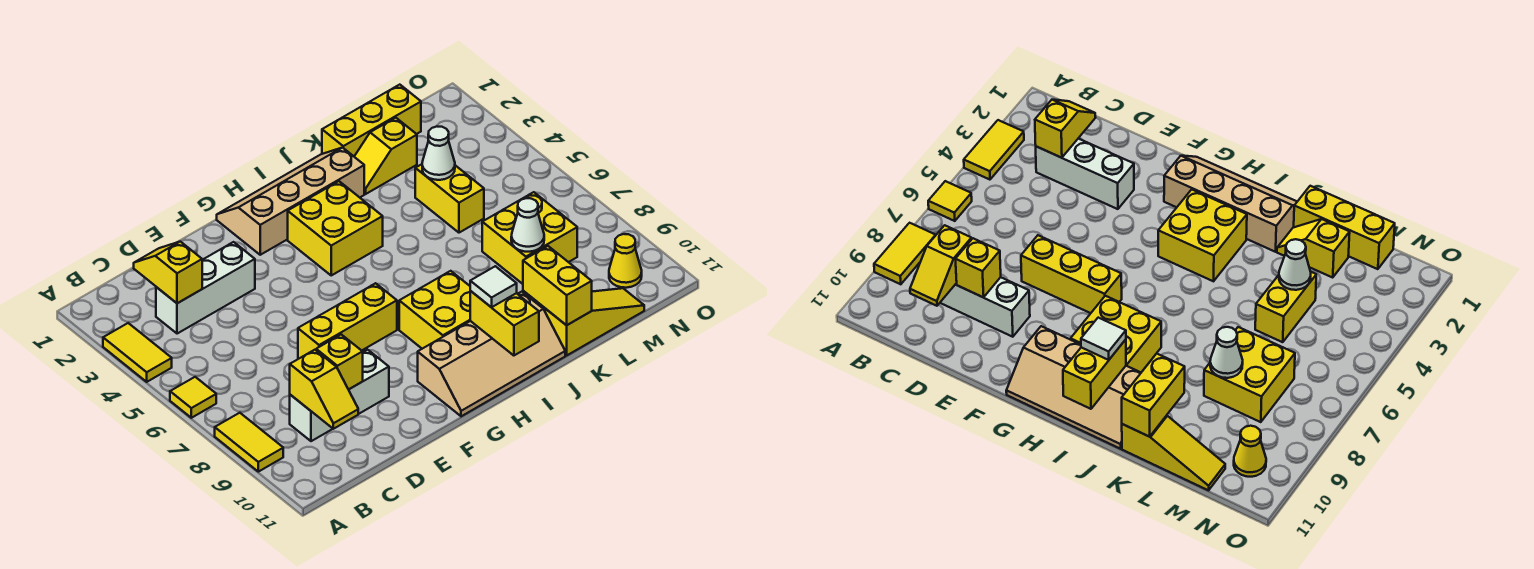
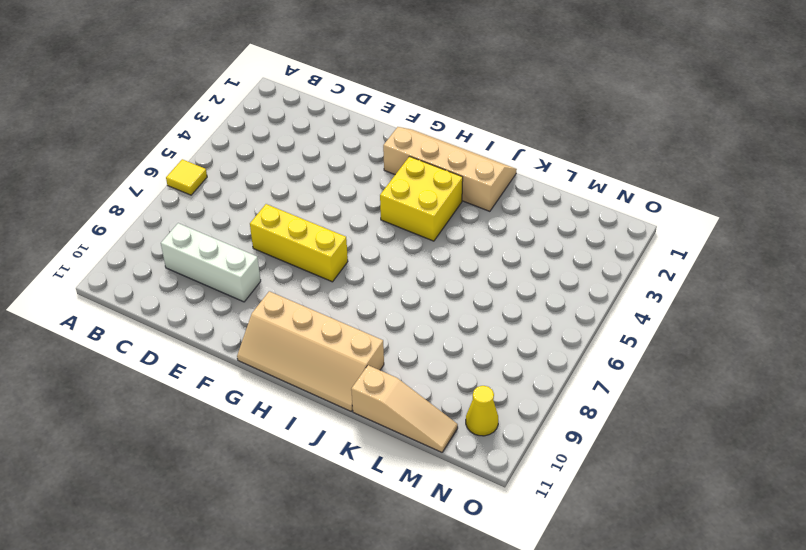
tan 1x3 slope [351,365,458,452] -> yellow 1x3 slope [545,288,644,355]
none -> yellow 1x2 tile [103,323,172,382]
none -> yellow 1x2 tile [215,413,283,472]
none -> white 1x3 brick [156,242,255,334]

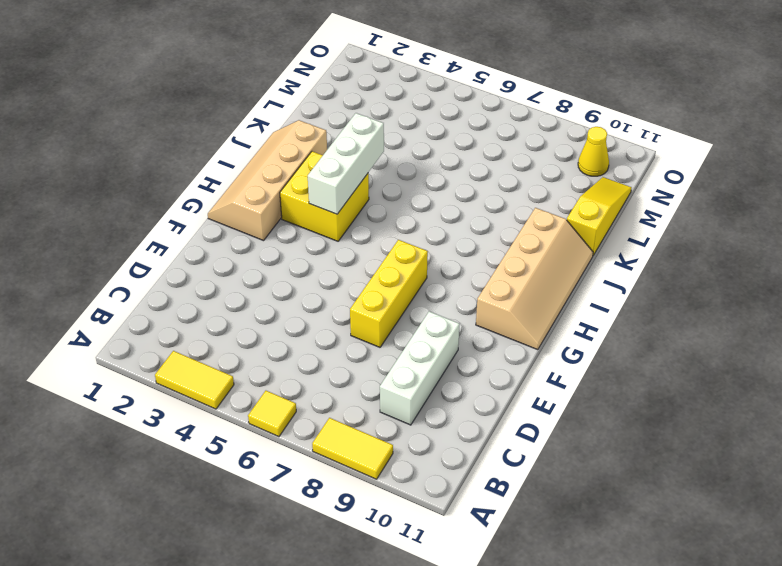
white 1x3 brick [308,113,384,214] -> white 1x3 brick moved to [156,242,255,334]
none -> yellow 2x2 brick [399,271,470,349]
none -> yellow 1x3 brick [322,85,421,156]
none -> yellow 1x2 slope [354,118,417,194]

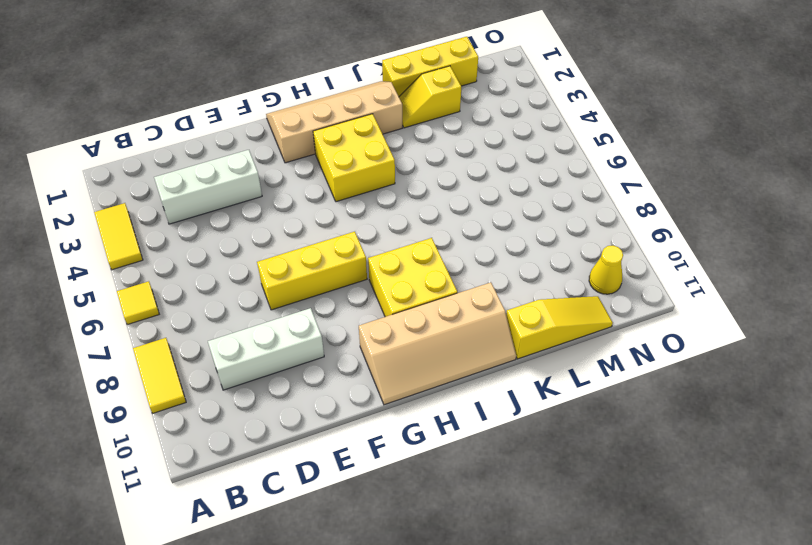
none -> yellow 1x2 brick [415,164,484,233]
none -> yellow 2x2 brick [482,192,577,284]
none -> yellow 1x2 slope [134,241,203,303]

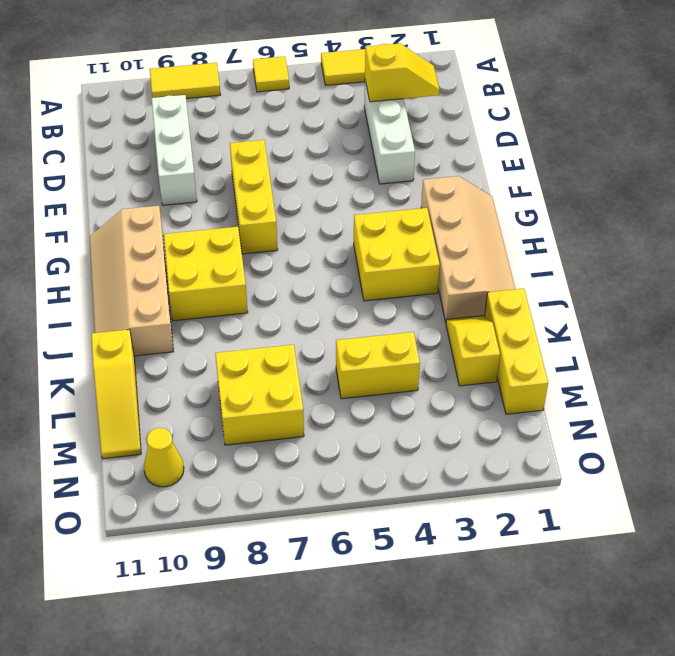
none -> yellow 1x2 slope [290,350,358,429]
none -> yellow 1x1 brick [316,334,363,389]
none -> yellow 1x2 brick [470,291,539,356]

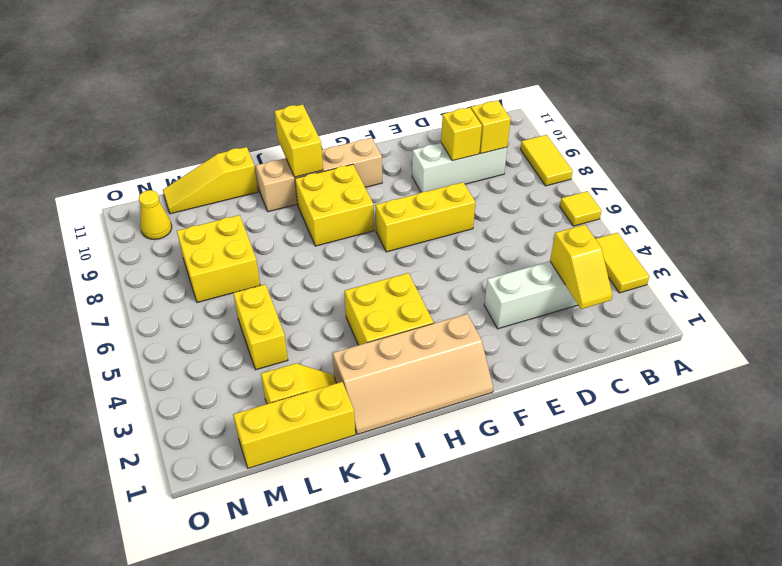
none -> yellow 1x2 brick [523,246,592,325]
none -> white 1x1 cone [422,127,455,180]
none -> white 1x1 cone [511,198,544,252]

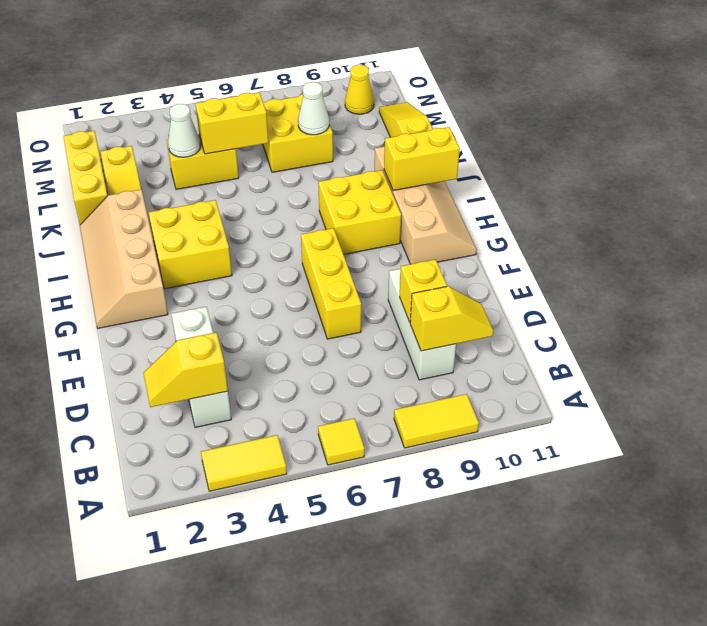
yellow 1x2 brick [195,93,268,154] -> yellow 1x2 brick moved to [523,246,592,325]
none -> white 1x1 tile [470,266,517,307]

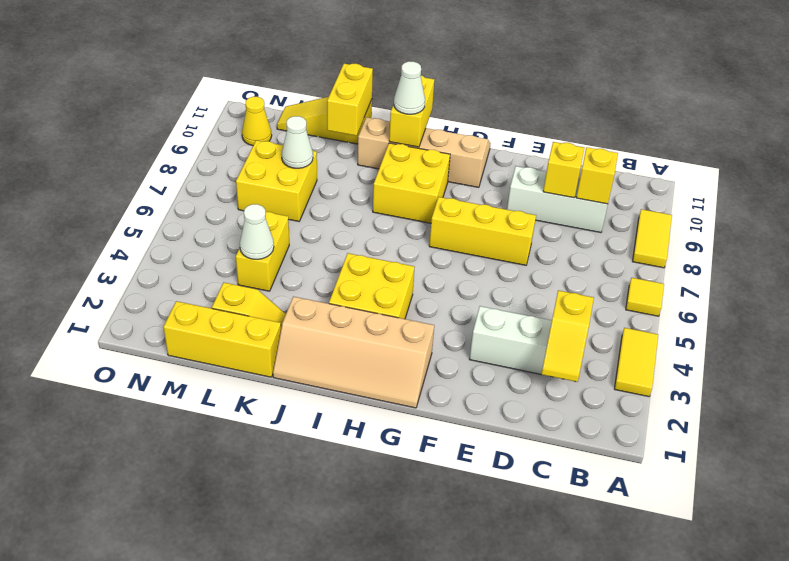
white 1x1 cone [394,61,425,114] -> white 1x1 tile [470,266,517,307]

